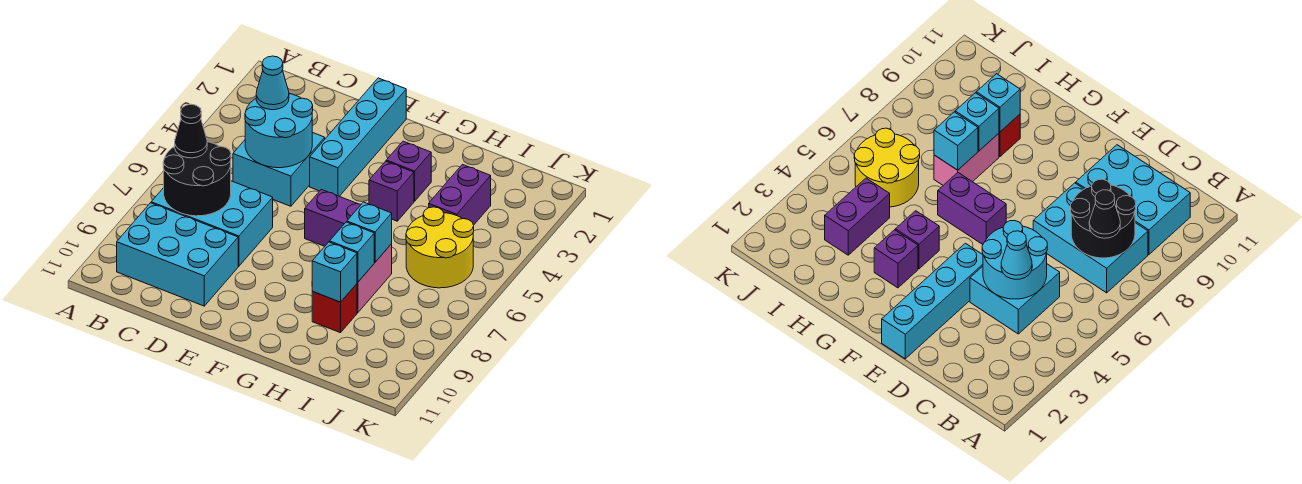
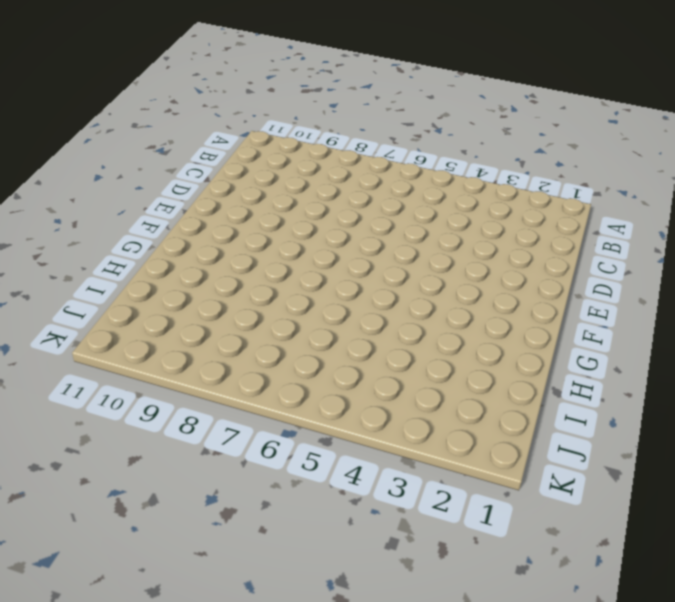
none -> cyan 2x3 brick [151,181,273,266]
none -> cyan 2x3 brick [117,203,238,306]
none -> cyan 2x2 brick [233,132,325,206]

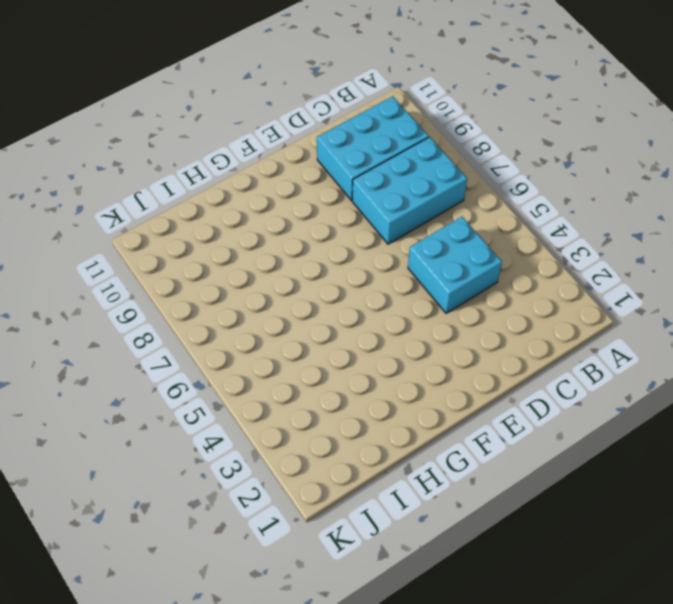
none -> cyan 1x4 brick [310,78,406,196]
none -> purple 1x2 brick [305,189,361,246]
none -> purple 1x1 brick [386,141,431,201]

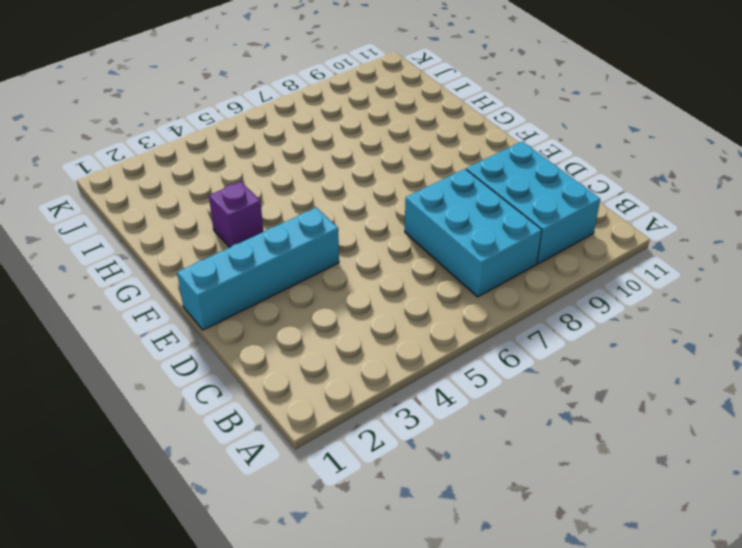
none -> cyan 2x2 brick [233,132,325,206]
none -> purple 1x2 brick [305,189,361,246]
none -> purple 1x1 brick [369,161,414,221]

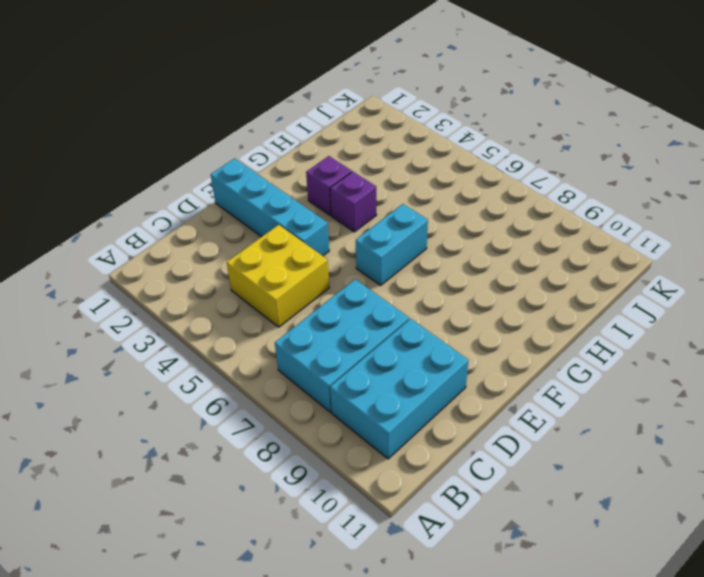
yellow 2x2 brick [227,225,329,327] -> cyan 2x2 brick [233,132,325,206]
cyan 1x2 brick [356,204,428,285] -> purple 1x2 brick [305,189,361,246]
none -> pink 1x2 brick [357,244,392,313]
none -> red 1x1 brick [312,284,357,333]
none -> purple 1x2 brick [429,165,491,225]

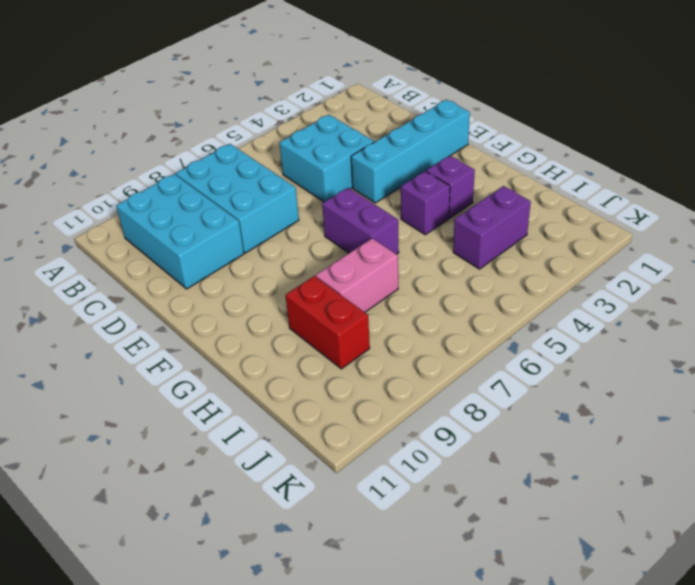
red 1x2 brick [285,276,370,369] -> red 1x1 brick [312,284,357,333]
none -> yellow 2x2 round brick [406,207,474,288]
none -> black 2x2 round brick [163,142,231,216]
none -> cyan 2x2 round brick [245,94,313,168]

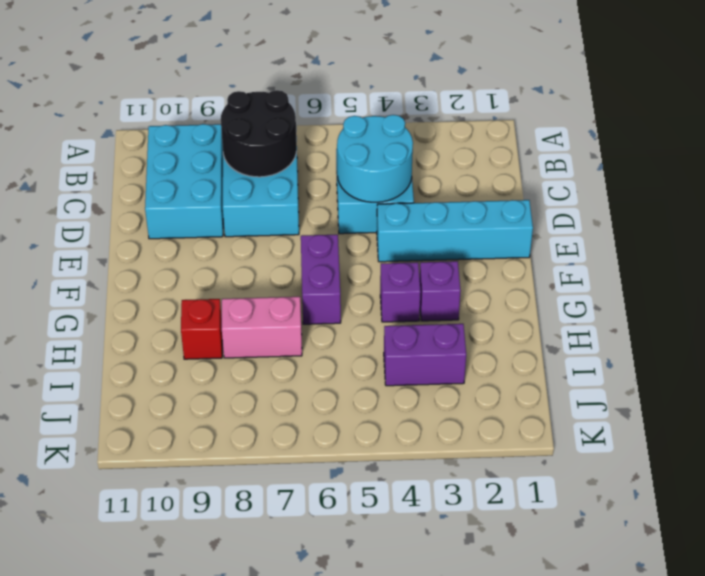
none -> yellow 2x2 round brick [406,207,474,288]
none -> cyan 1x1 brick [347,202,392,262]
none -> cyan 1x1 brick [330,222,374,282]

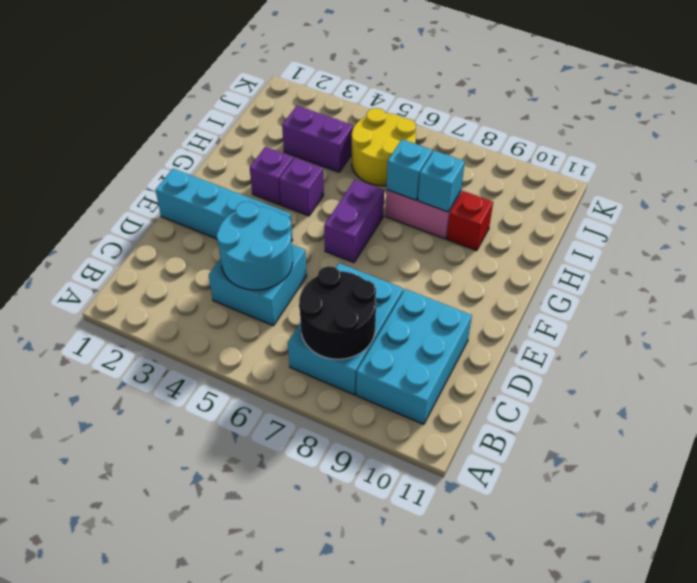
none -> cyan 1x1 brick [312,242,357,302]
none -> black 1x1 cone [175,104,207,158]
none -> cyan 1x1 cone [256,56,289,110]

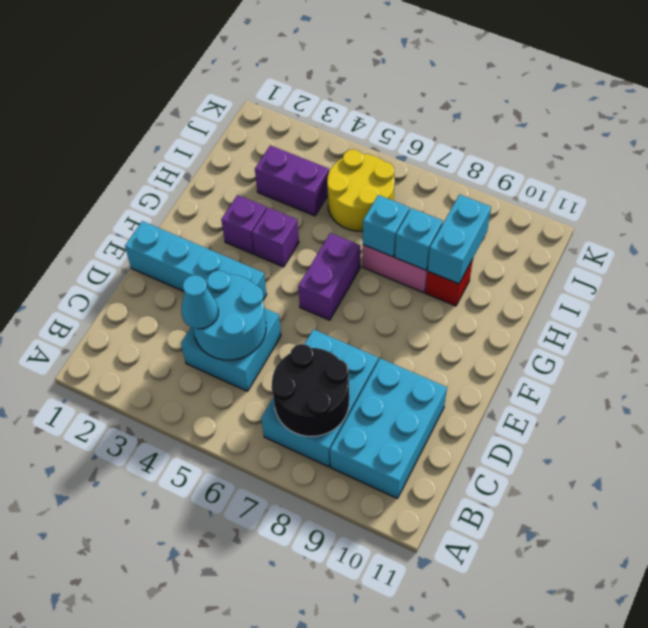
cyan 1x2 brick [428,194,491,284] -> cyan 1x1 brick [312,242,357,302]
none -> black 1x1 cone [175,104,207,158]

